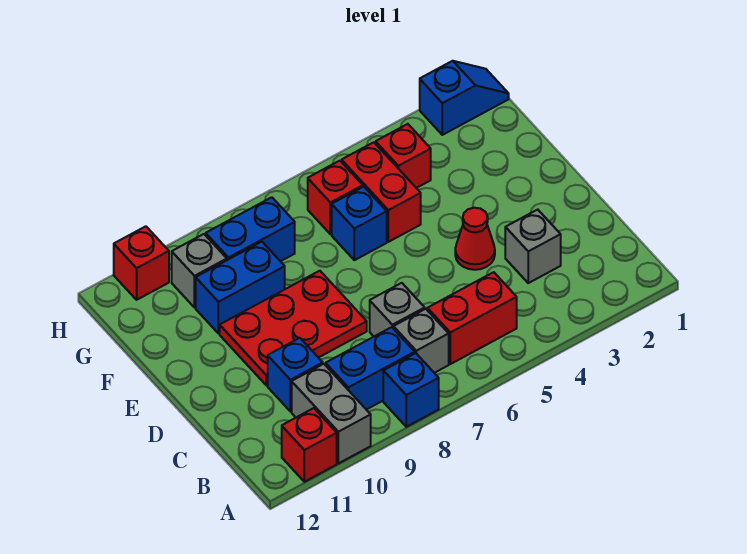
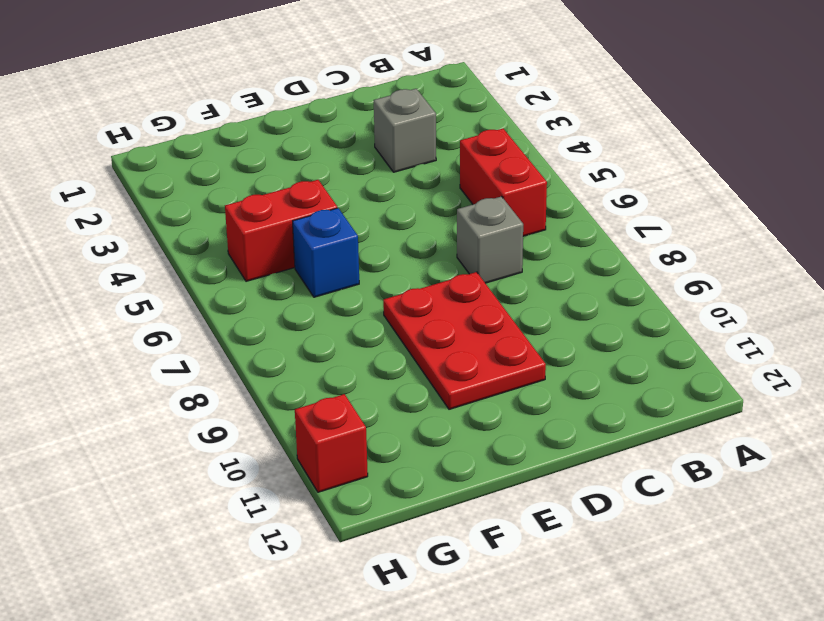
none -> blue 1x1 brick [383,353,439,427]
none -> grey 1x2 brick [292,364,371,463]
none -> red 1x1 brick [282,408,337,482]

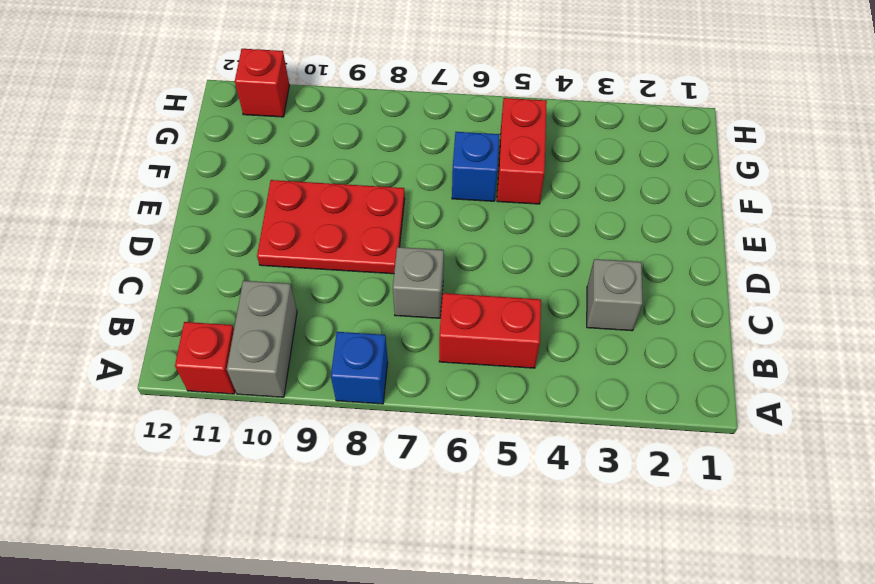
none -> grey 1x1 brick [394,309,449,373]
none -> blue 1x2 brick [326,327,415,410]
none -> blue 1x1 brick [268,338,323,412]

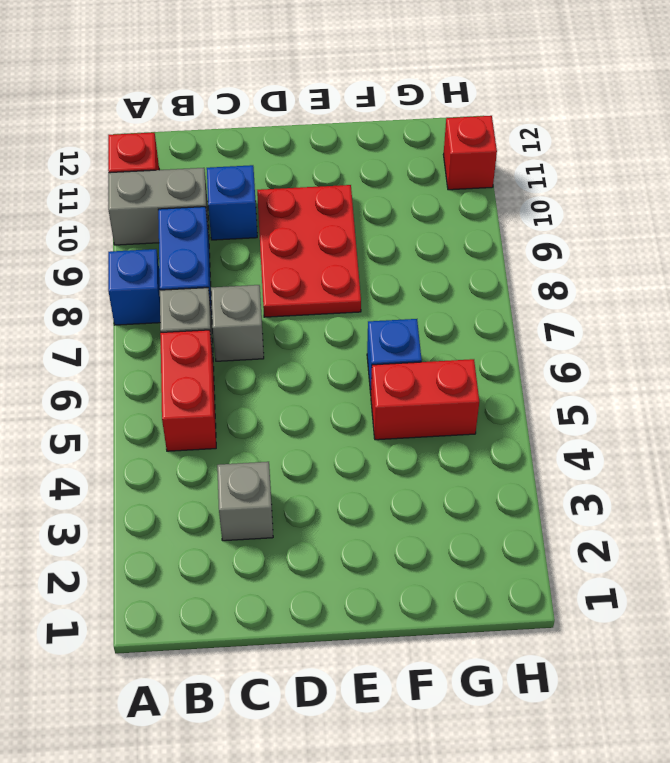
none -> red 1x1 cone [455,208,495,270]
none -> blue 1x2 brick [196,242,285,334]
none -> red 1x1 brick [376,124,431,188]

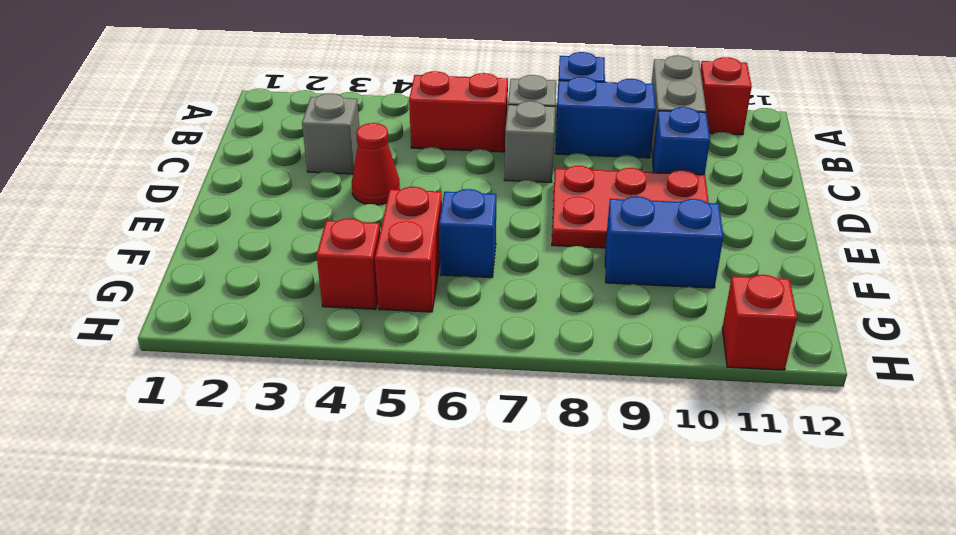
none -> red 1x1 brick [308,161,363,234]
none -> blue 1x2 brick [206,197,295,261]
none -> grey 1x1 brick [172,234,227,308]

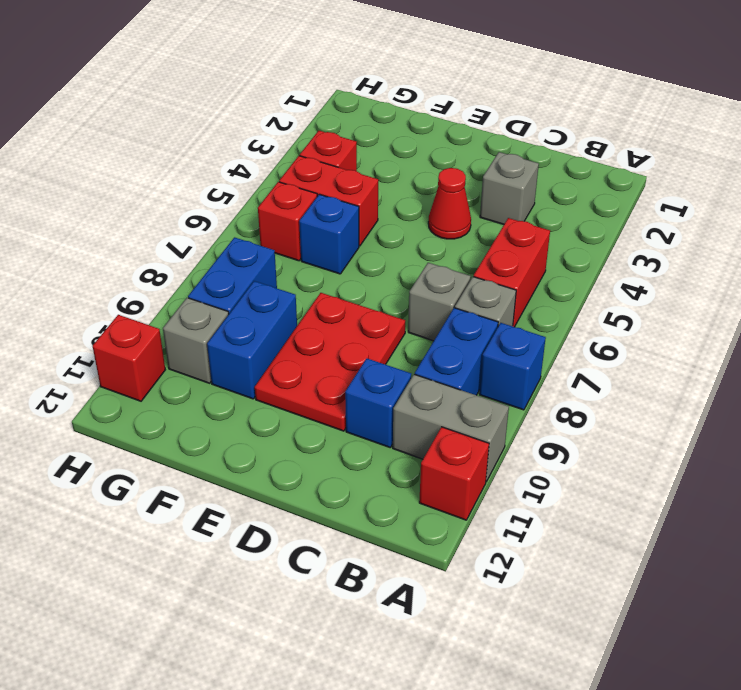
none -> blue 1x2 slope [420,61,509,135]

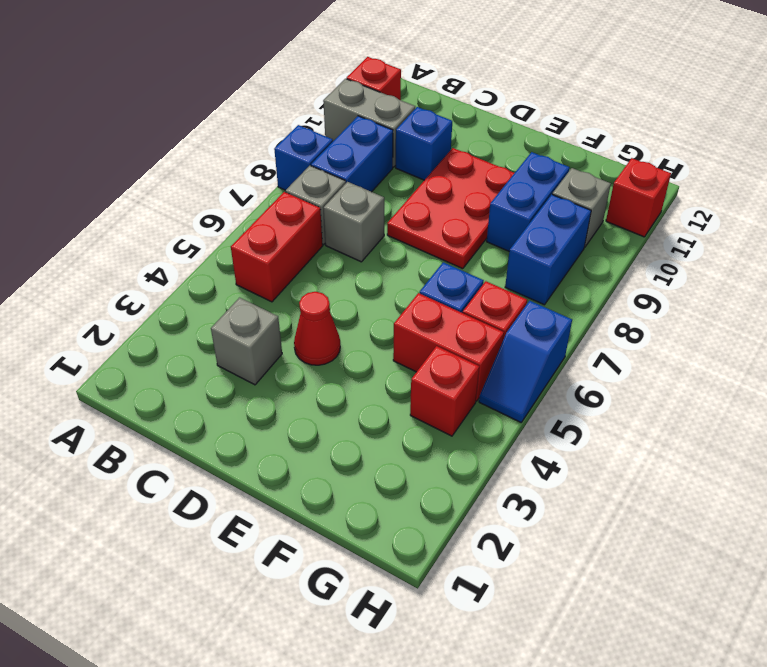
blue 1x2 slope [479,301,572,422] -> blue 1x2 slope moved to [420,61,509,135]

